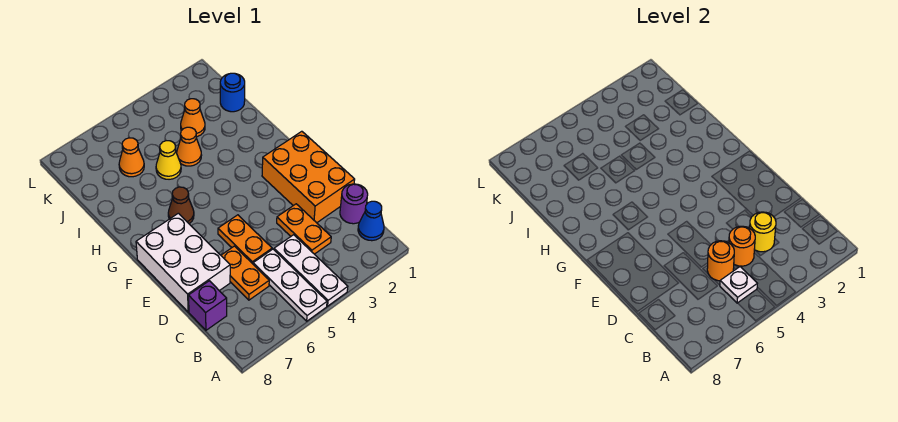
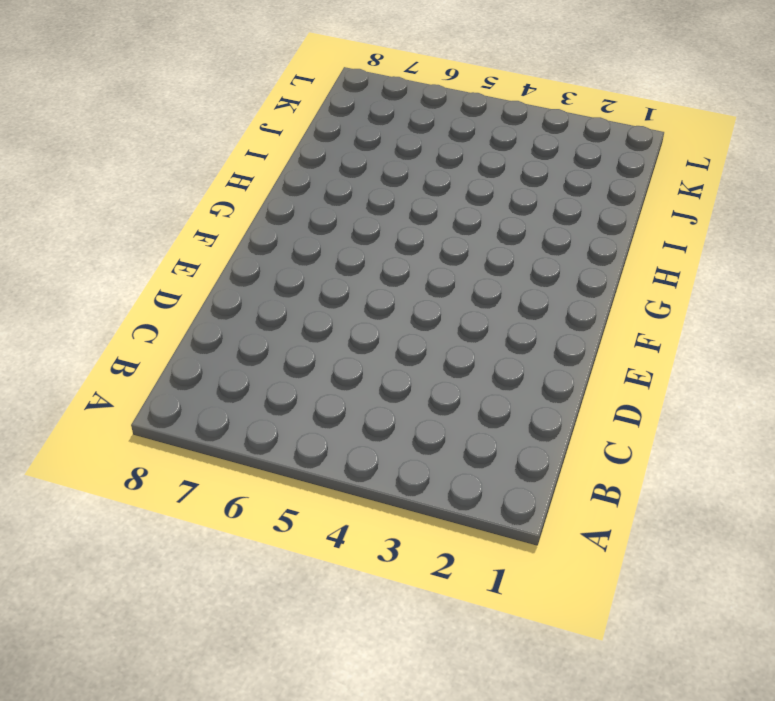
none -> white 1x3 plate [274,235,348,306]
none -> white 1x3 plate [253,249,327,321]
none -> blue 1x1 cone [358,201,384,241]

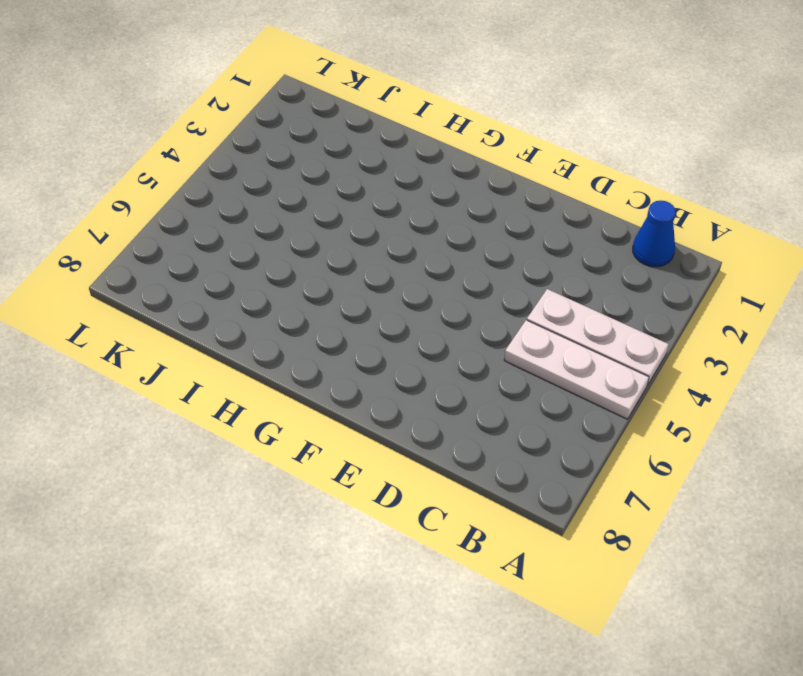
none -> purple 1x1 round brick [340,184,368,224]
none -> orange 1x2 plate [277,204,331,254]
none -> orange 1x2 plate [221,246,269,300]

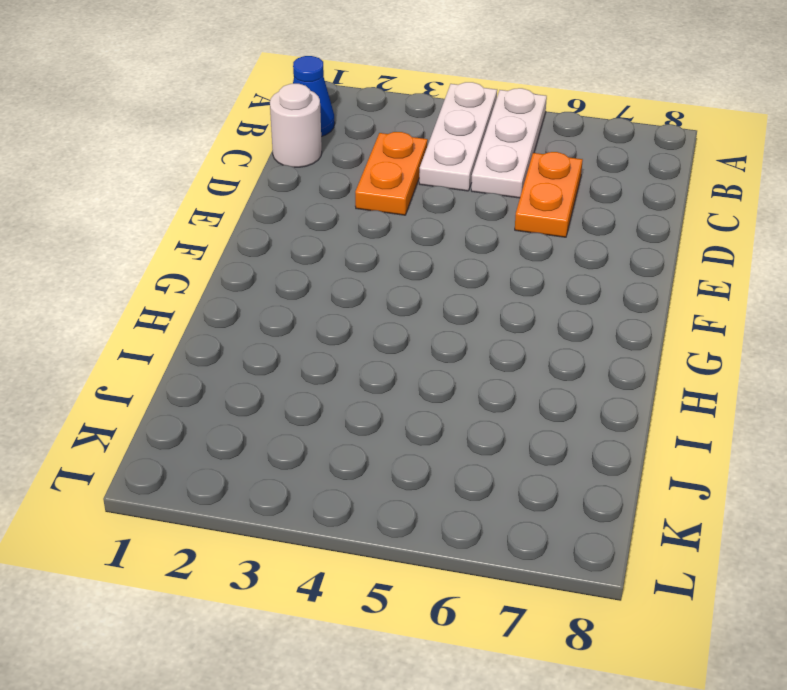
white 1x1 round brick [270,84,322,167] -> purple 1x1 round brick [340,184,368,224]
none -> purple 1x1 brick [188,281,227,330]
none -> orange 2x3 brick [262,131,355,223]
none -> orange 1x2 plate [218,215,272,264]

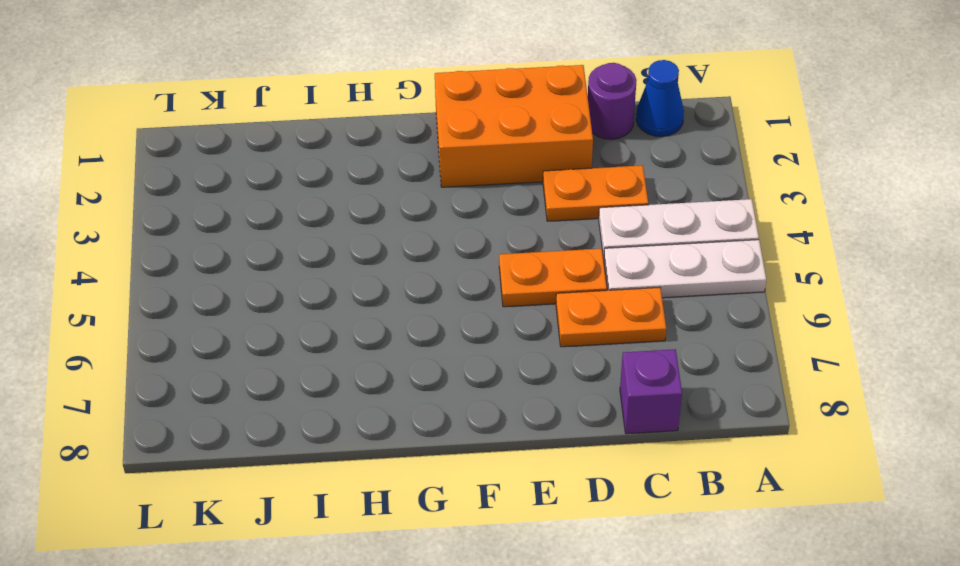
none -> white 2x3 brick [136,213,230,312]
none -> brown 1x1 cone [168,187,194,224]
none -> orange 1x1 cone [177,127,202,166]

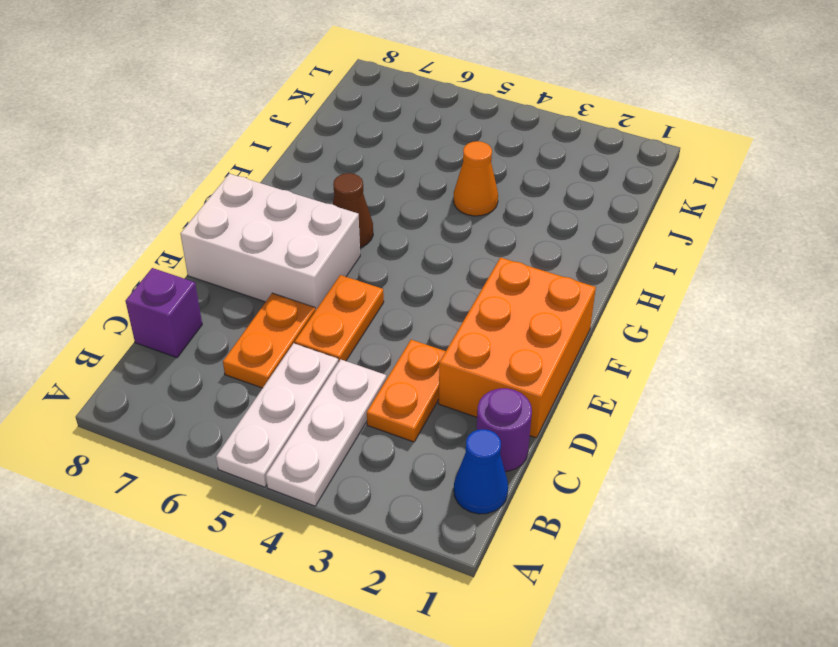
white 2x3 brick [181,174,360,311] -> white 2x3 brick turned to [136,213,230,312]
none -> yellow 1x1 cone [156,141,181,179]
none -> blue 1x1 round brick [220,73,245,112]
none -> orange 1x1 cone [181,99,205,137]

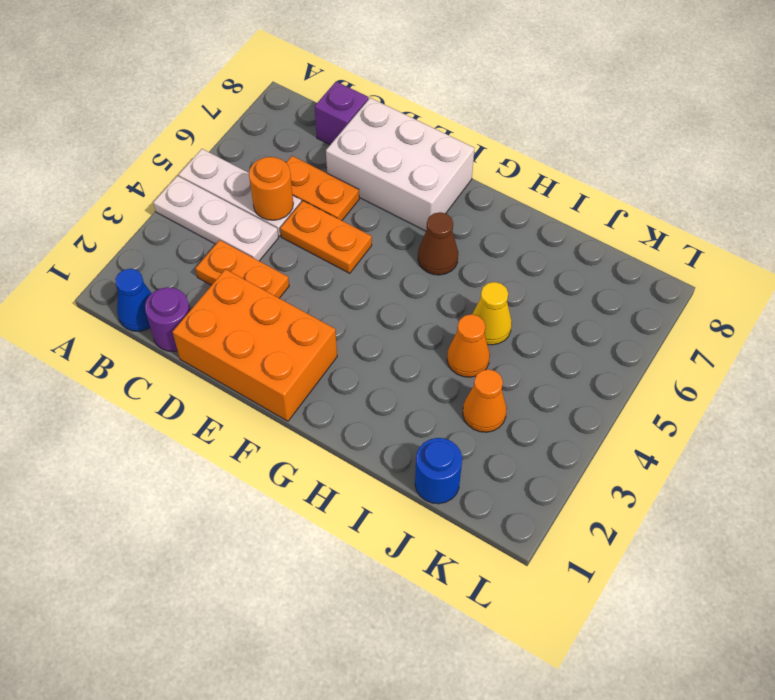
none -> orange 1x1 cone [119,138,144,177]
none -> white 1x1 plate [720,267,757,303]
none -> yellow 1x1 round brick [750,212,776,252]

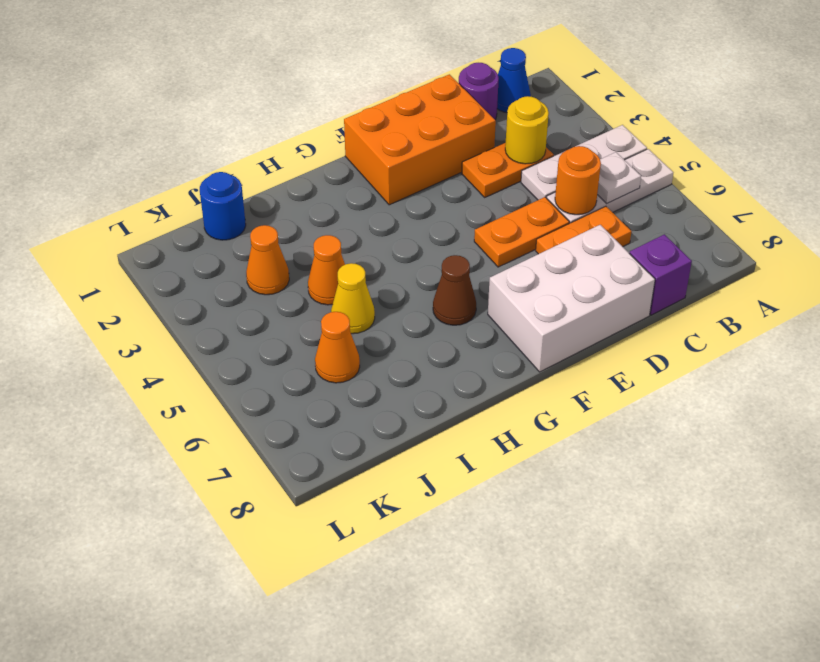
none -> orange 1x1 round brick [729,226,755,266]

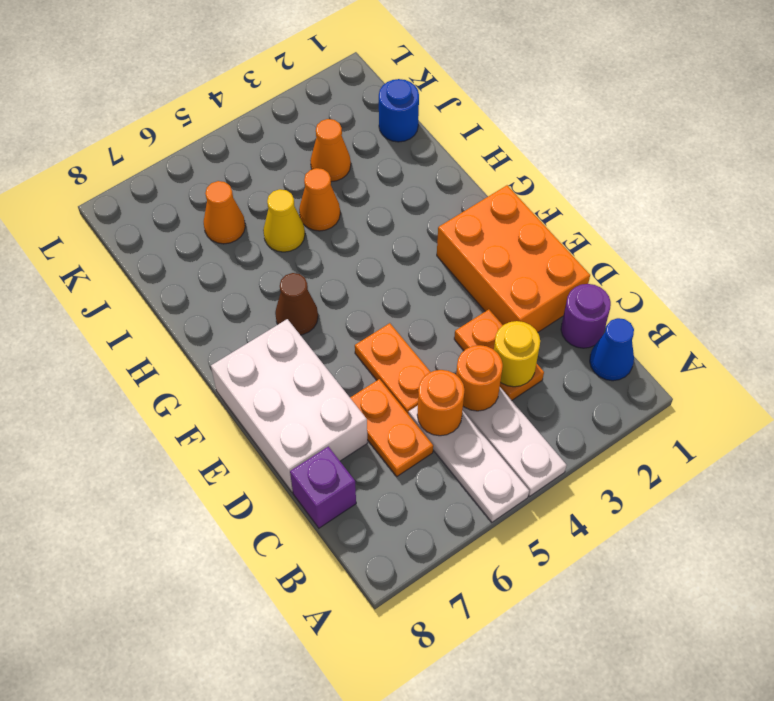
none -> white 1x1 plate [720,267,757,303]

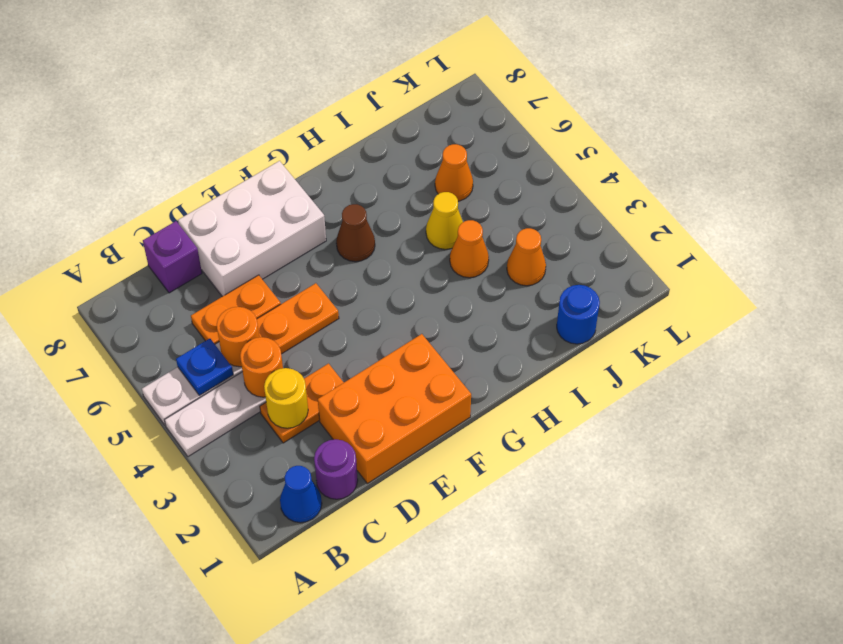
blue 1x1 plate [176,339,233,395] -> white 1x1 plate [720,267,757,303]

